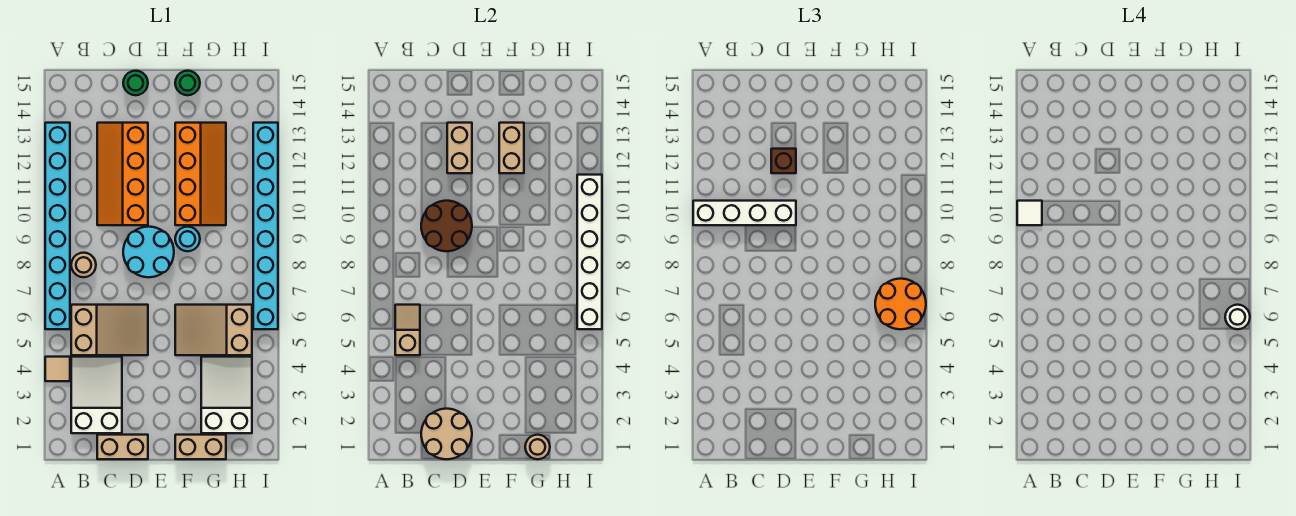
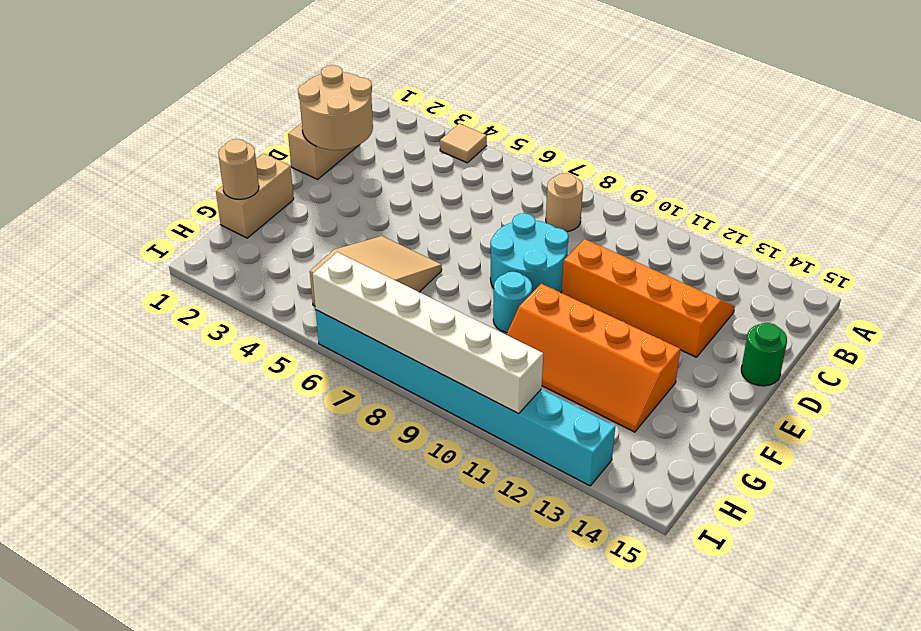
none -> cyan 1x8 brick [45,123,70,329]
none -> white 2x3 slope [71,357,122,433]
none -> tan 2x3 slope [71,305,148,355]

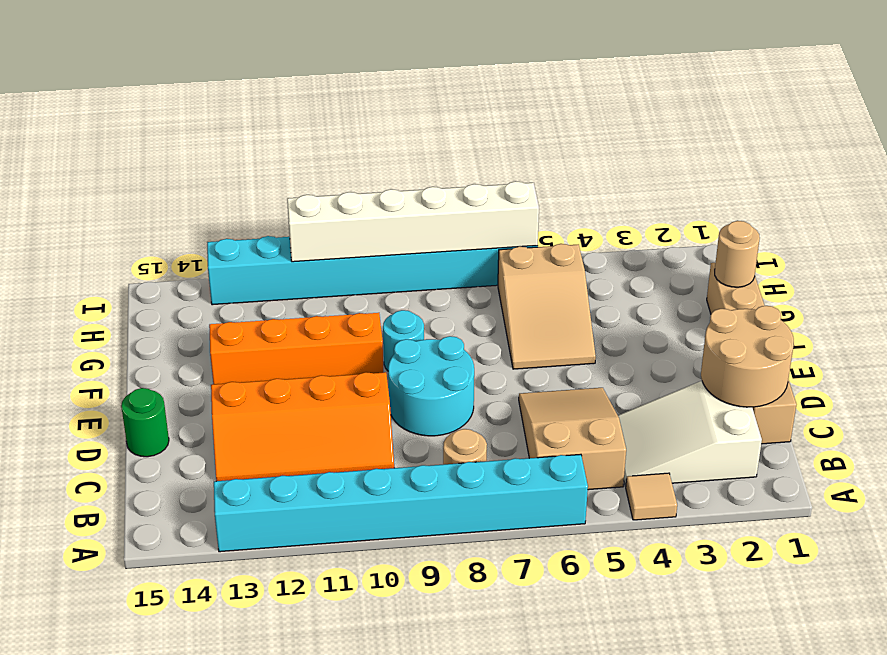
none -> green 1x1 round brick [175,71,200,95]
none -> white 2x3 slope [201,357,252,433]
none -> tan 1x2 slope [395,305,420,355]

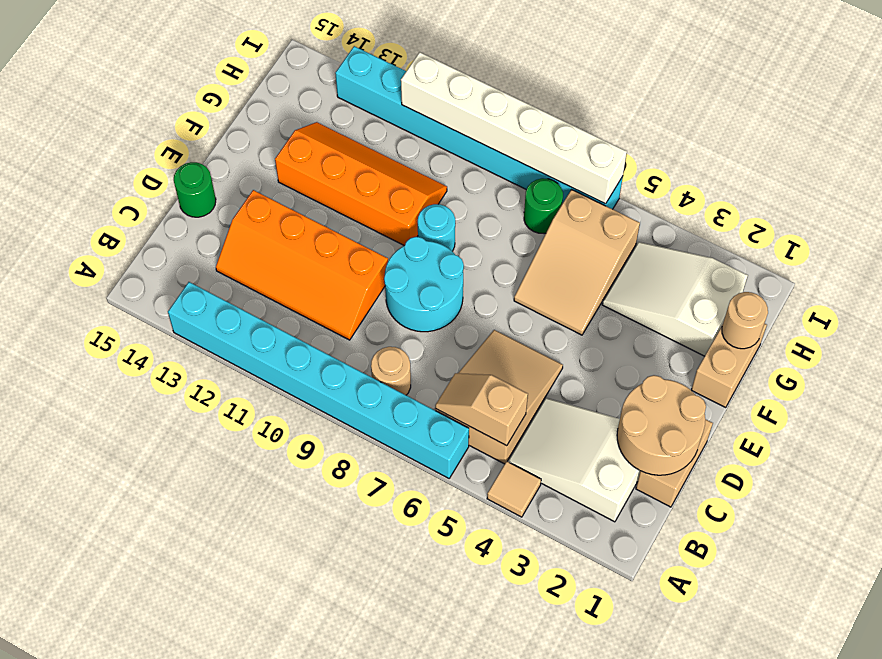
green 1x1 round brick [524,178,563,234] -> green 1x1 round brick moved to [175,71,200,95]
none -> brown 2x2 round brick [421,201,472,251]
none -> tan 1x2 brick [447,123,472,173]
none -> tan 1x2 brick [499,123,524,173]

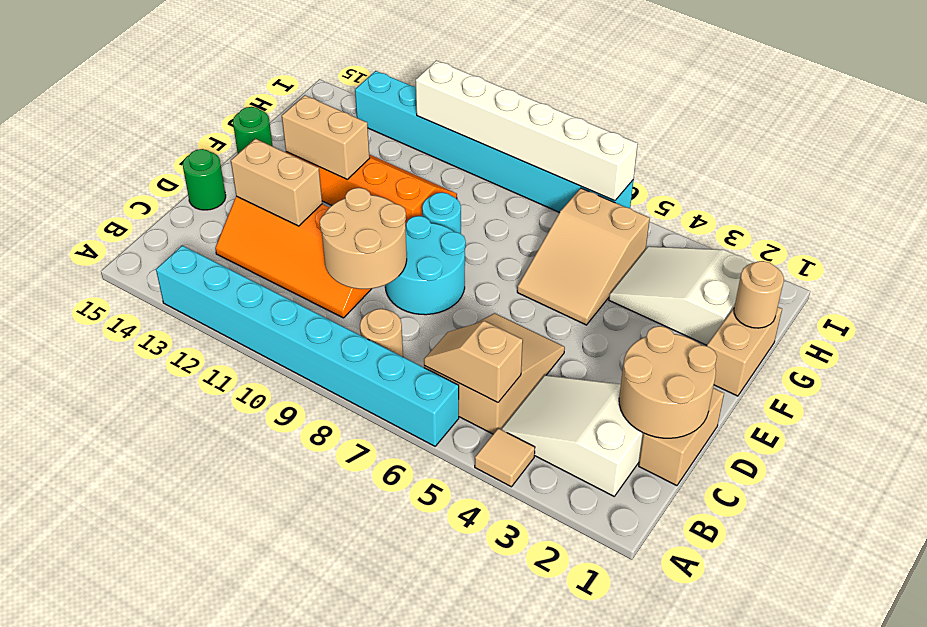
tan 2x2 round brick [320,188,407,289] -> brown 2x2 round brick [421,201,472,251]
none -> white 1x4 brick [693,201,796,225]
none -> brown 1x1 brick [771,149,796,173]
none -> orange 2x2 round brick [875,279,926,329]

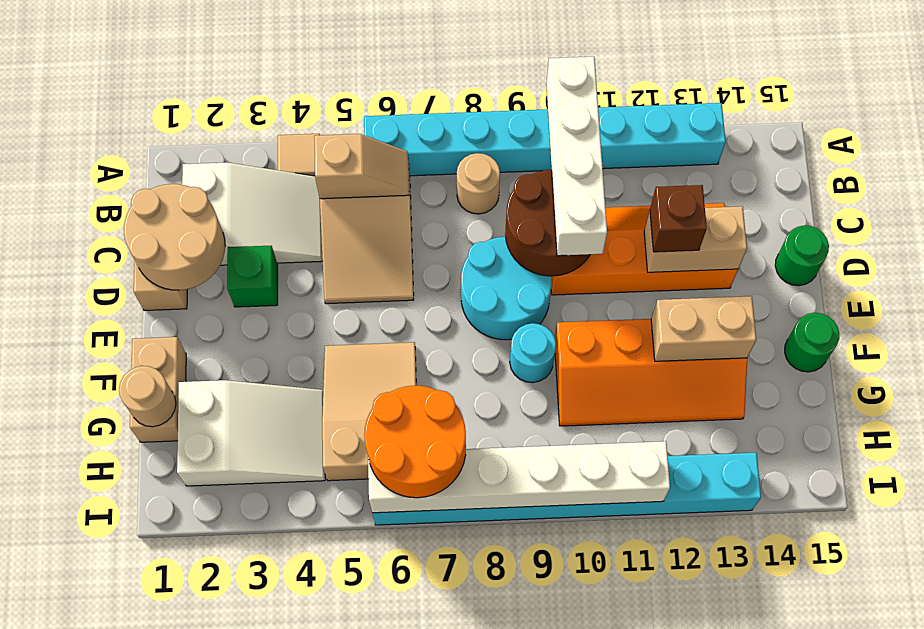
green 1x1 brick [227,246,278,307] -> none
none -> white 1x1 tile [1017,201,1042,225]
none -> white 1x1 round brick [1225,305,1250,329]

